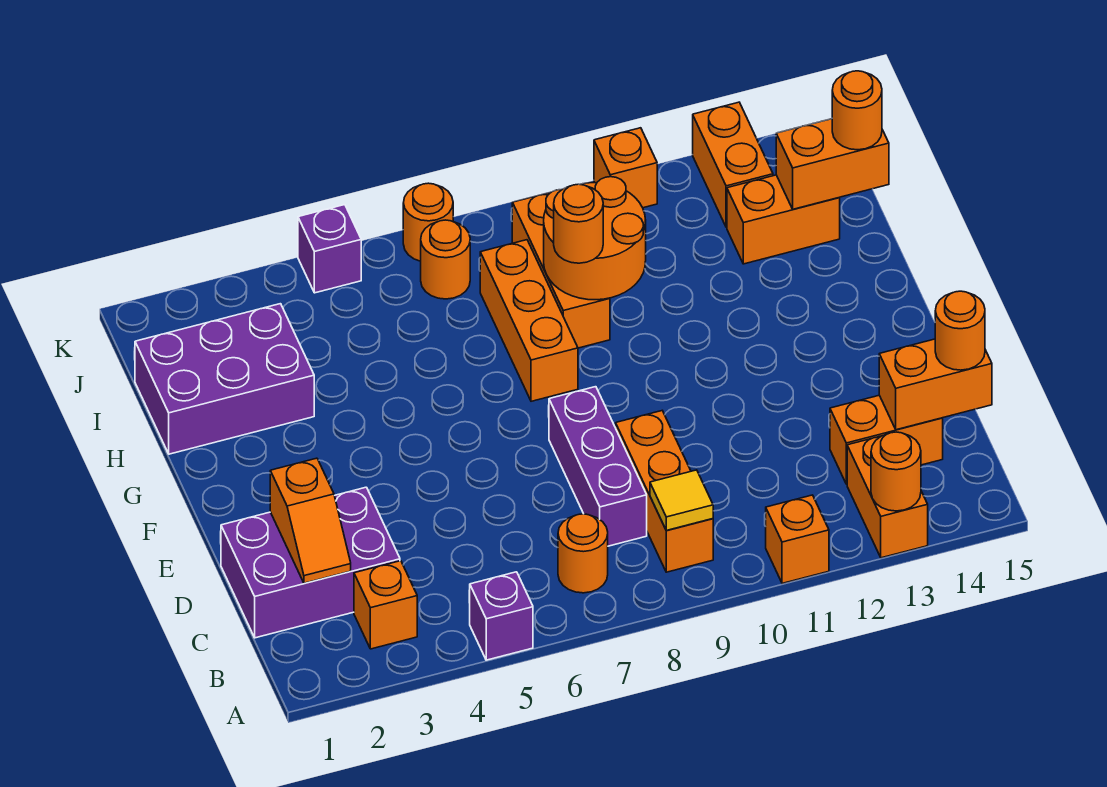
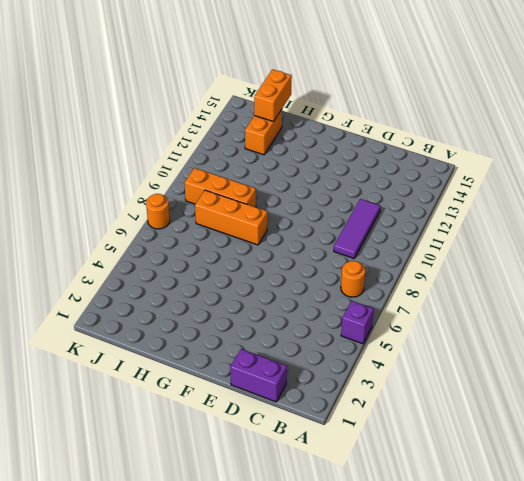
purple 1x2 brick [230,349,287,402] -> purple 2x3 brick [221,487,400,638]
purple 1x3 tile [334,199,380,258] -> orange 1x3 brick [616,411,713,572]
none -> orange 1x1 brick [766,495,829,583]
none -> orange 1x2 brick [847,436,928,558]
none -> orange 1x1 brick [354,561,417,649]

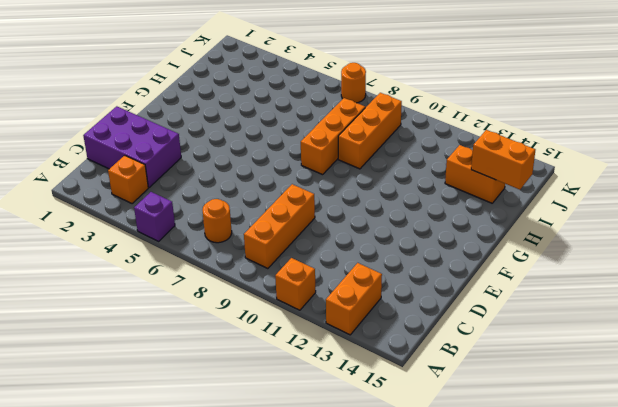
none -> purple 1x3 brick [549,387,647,546]
none -> orange 1x2 brick [830,395,943,484]
none -> purple 2x3 brick [135,304,314,454]

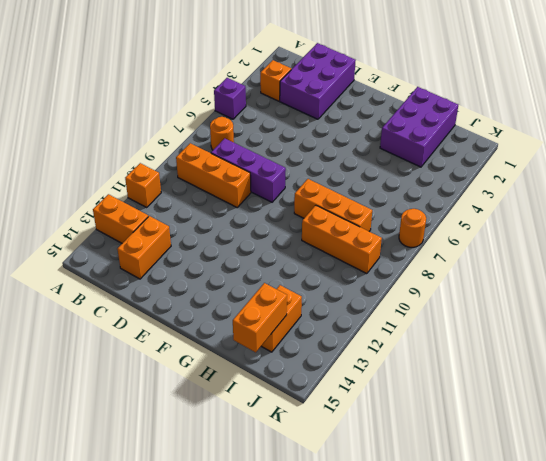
none -> orange 1x1 round brick [421,220,470,299]
none -> orange 1x2 brick [693,102,773,227]
none -> purple 1x1 brick [298,205,361,293]

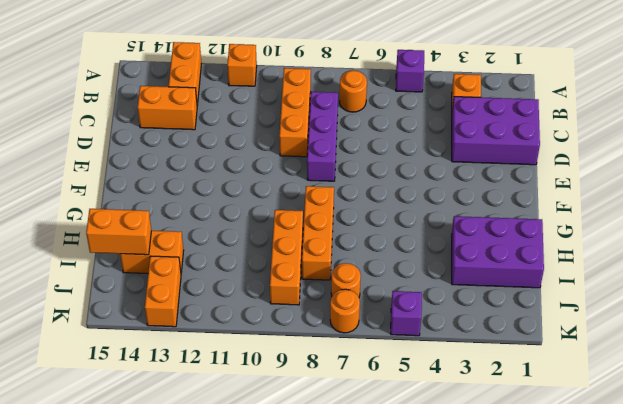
none -> orange 1x1 brick [594,128,657,208]
none -> orange 1x1 round brick [871,432,921,511]
none -> yellow 1x1 tile [650,470,713,530]

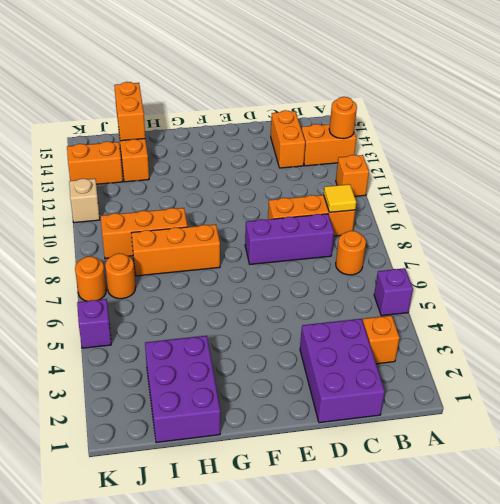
tan 1x1 brick [69,179,100,223] -> orange 1x1 brick [594,128,657,208]
none -> orange 1x2 slope [270,458,351,583]
none -> orange 1x2 brick [879,339,992,430]
none -> orange 2x2 round brick [544,177,646,300]

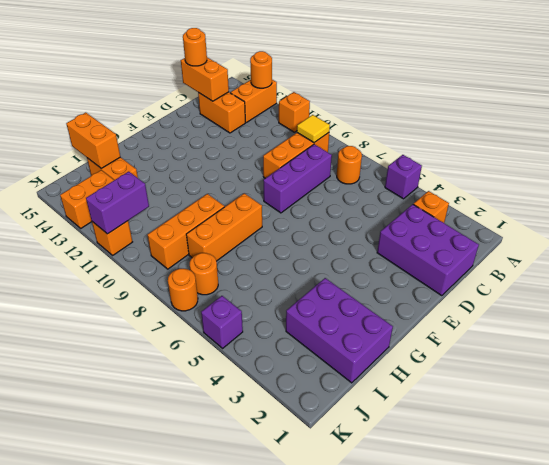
purple 1x2 brick [86,172,149,234] -> none
none -> orange 1x2 slope [270,458,351,583]
none -> orange 2x2 round brick [544,177,646,300]
none -> orange 1x1 round brick [554,184,603,263]

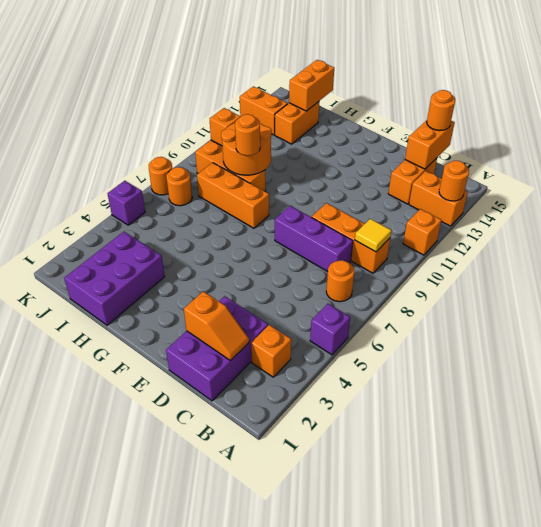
none -> orange 1x1 round brick [832,71,882,150]

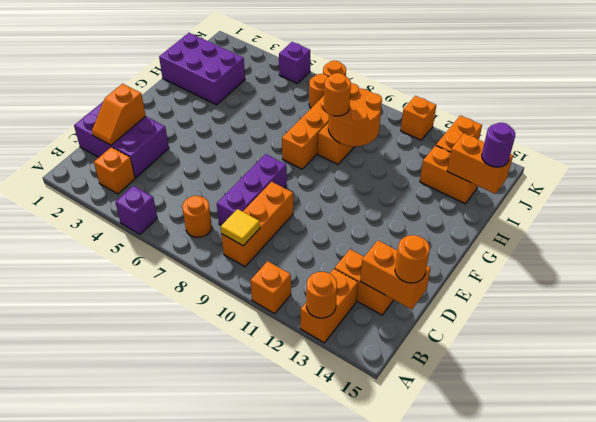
purple 1x1 round brick [482,123,515,167] -> orange 1x1 round brick [832,71,882,150]

